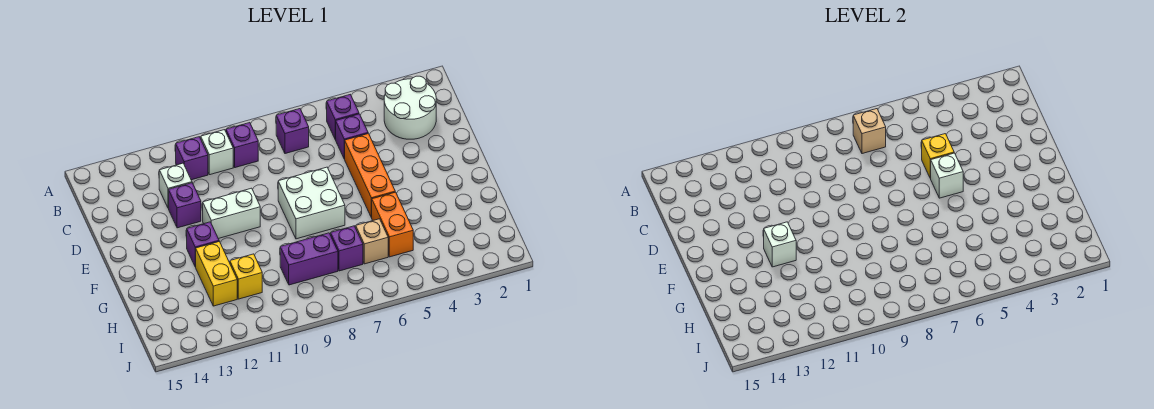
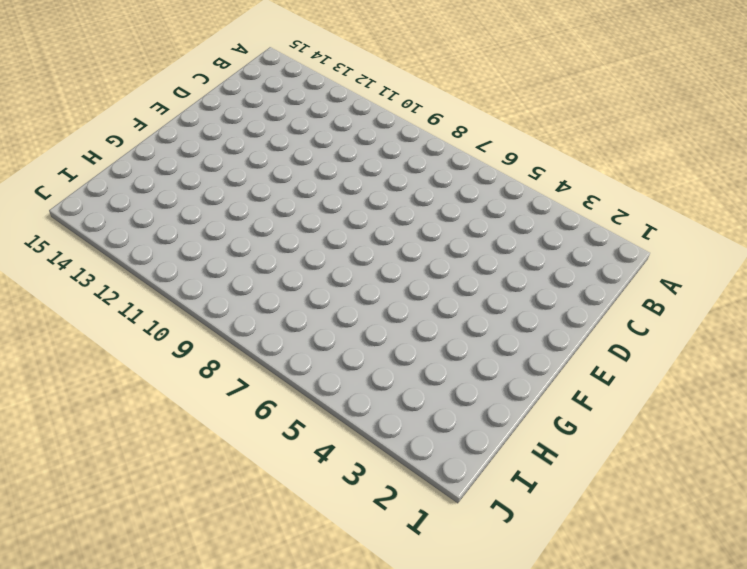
none -> white 2x2 round brick [384,76,436,139]
none -> purple 1x1 brick [327,95,359,139]
none -> purple 1x1 brick [276,109,309,154]

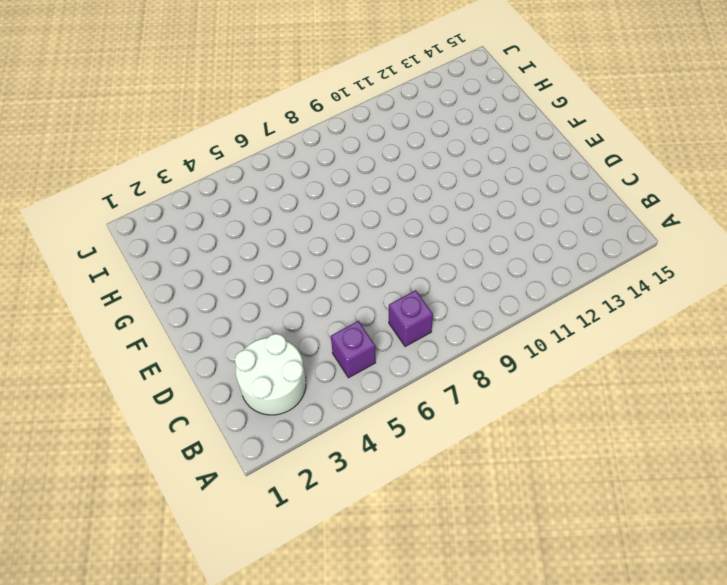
none -> purple 1x1 brick [226,123,258,168]
none -> white 1x1 brick [201,130,233,175]
none -> purple 1x1 brick [176,137,208,180]

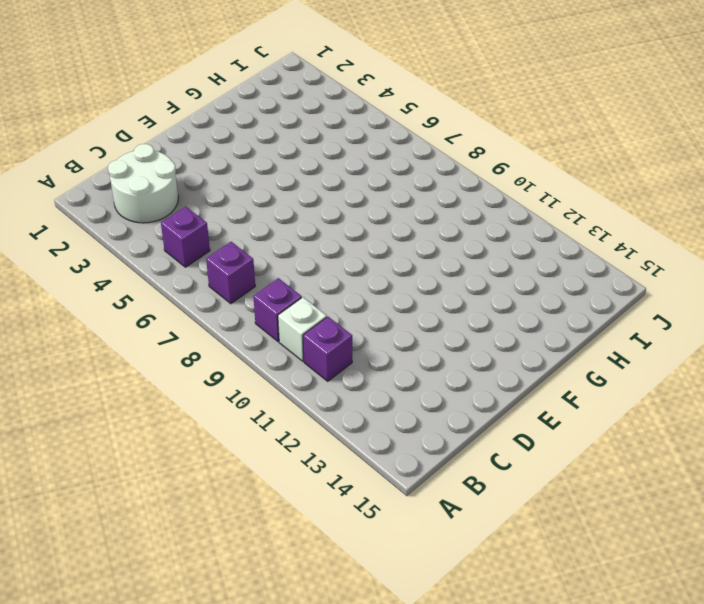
none -> purple 1x1 brick [335,114,368,159]
none -> white 1x1 brick [159,163,192,208]
none -> orange 1x3 brick [345,134,395,218]

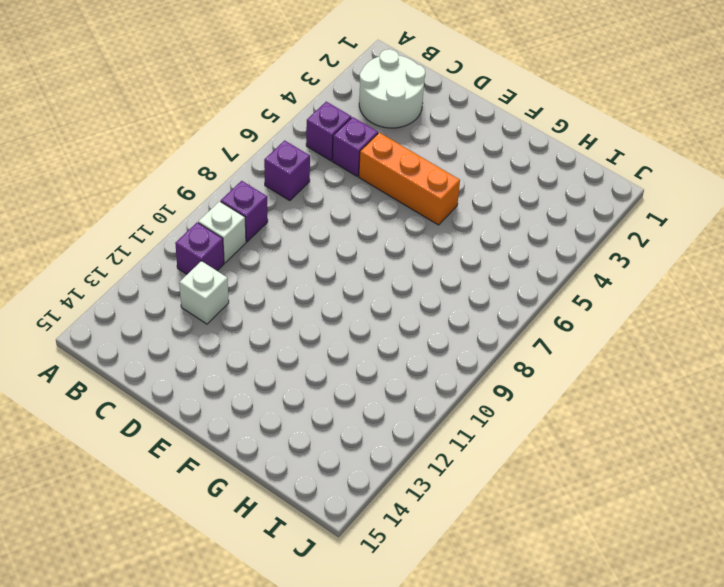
none -> purple 1x1 brick [169,183,201,228]
none -> white 2x2 brick [278,167,345,239]
none -> white 1x2 brick [203,188,260,239]

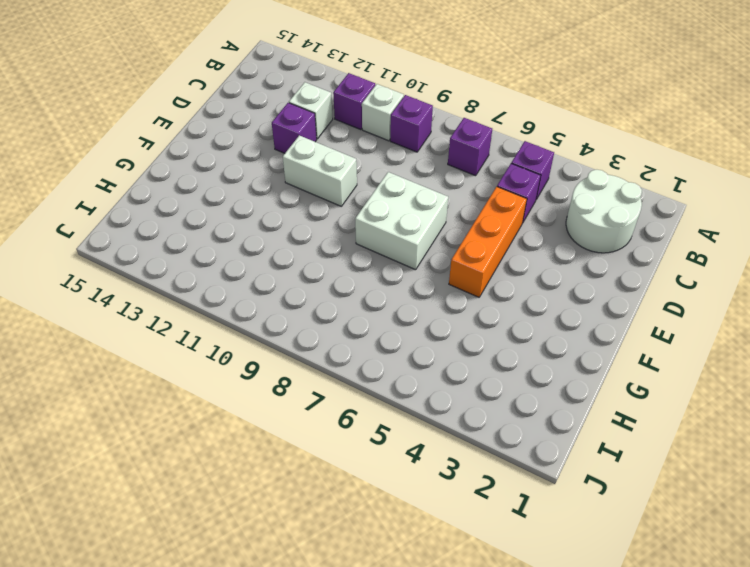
none -> purple 1x1 brick [187,222,219,267]
none -> orange 1x2 brick [372,192,413,257]
none -> yellow 1x2 brick [196,242,237,306]

